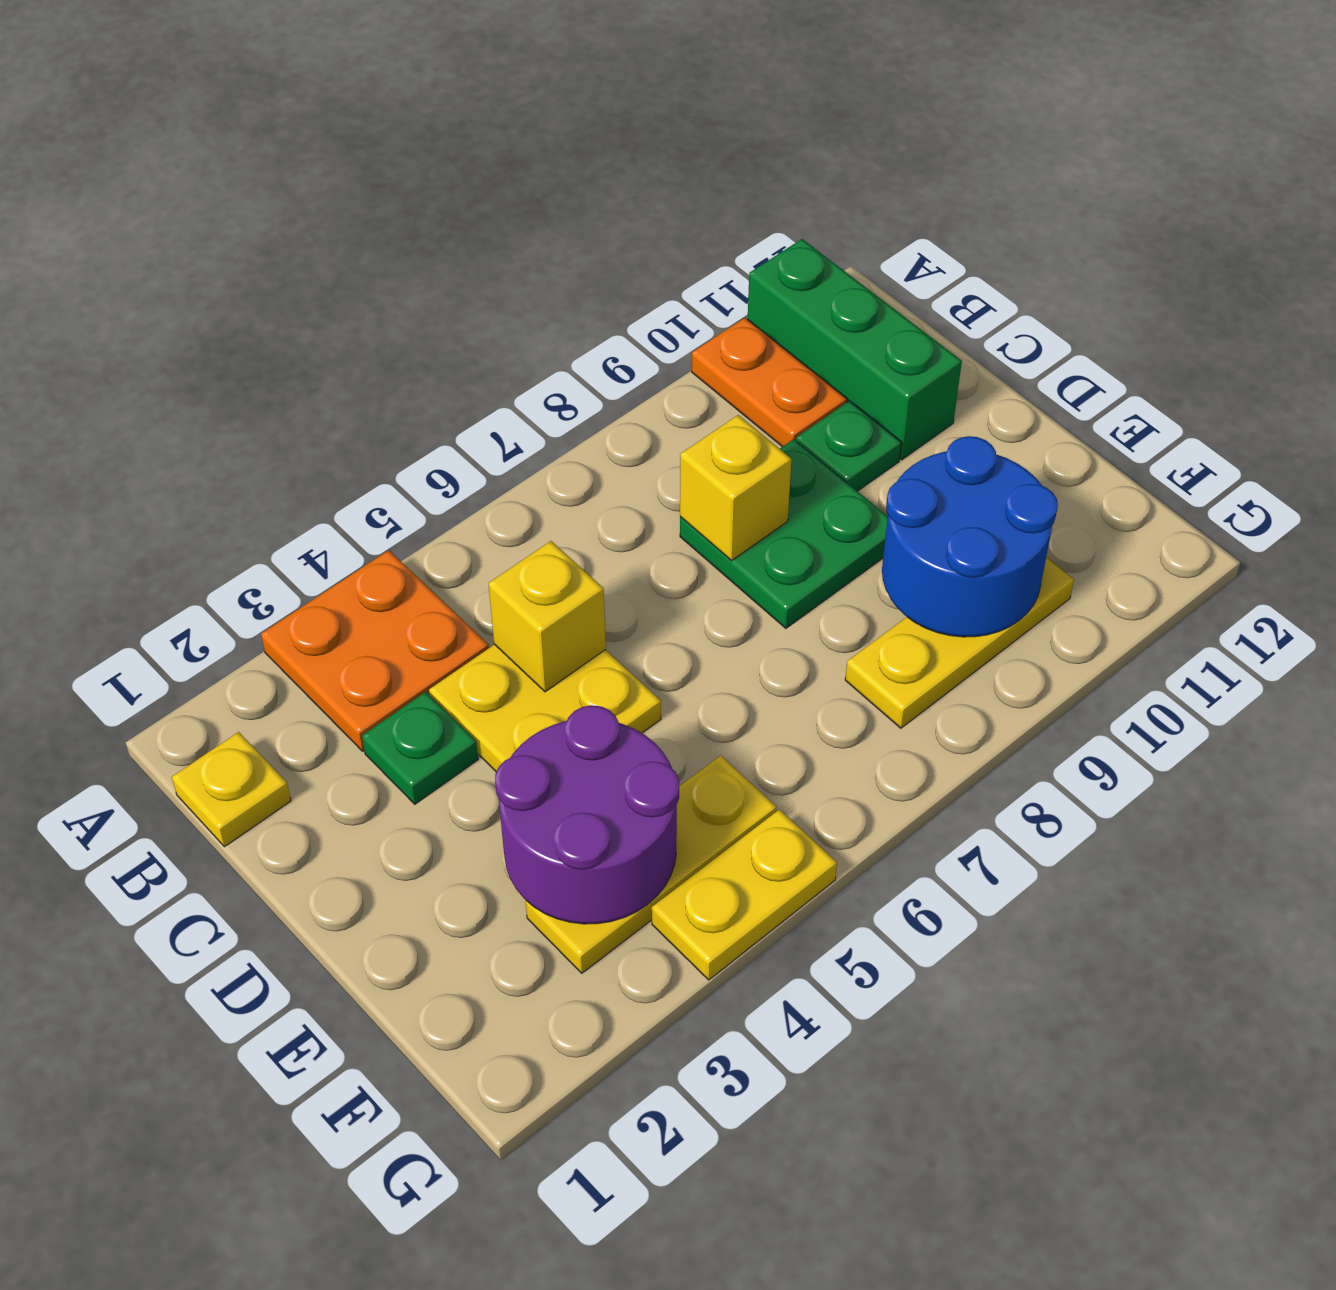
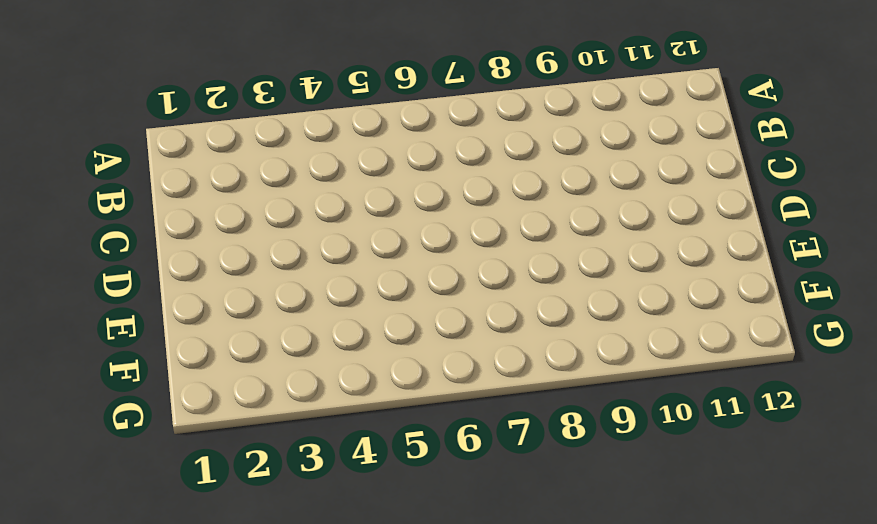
none -> orange 2x2 plate [261,550,489,751]
none -> orange 1x2 plate [692,318,847,447]
none -> green 1x3 brick [748,239,962,460]

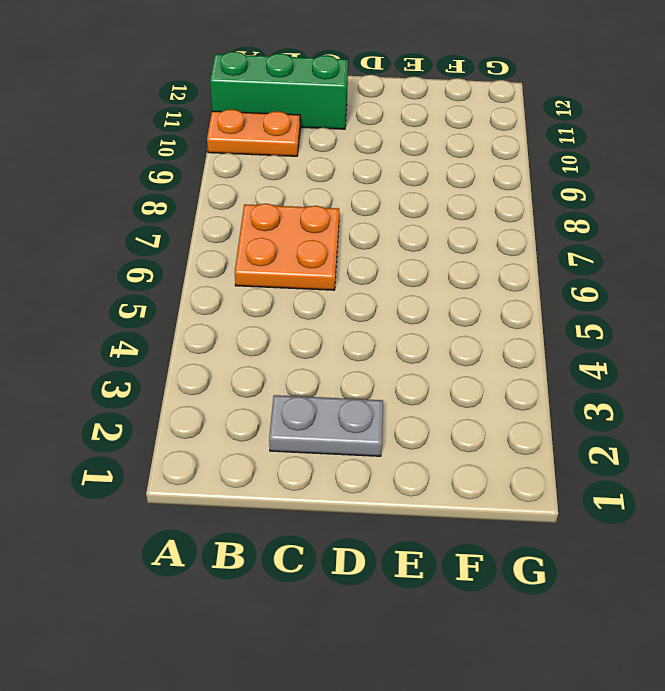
orange 2x2 plate [235,203,339,290] -> orange 2x2 plate moved to [261,550,489,751]
grey 1x2 plate [269,395,383,456] -> none
none -> yellow 1x1 plate [172,732,291,847]
none -> green 1x1 plate [362,692,478,804]
none -> yellow 2x2 plate [429,644,661,772]

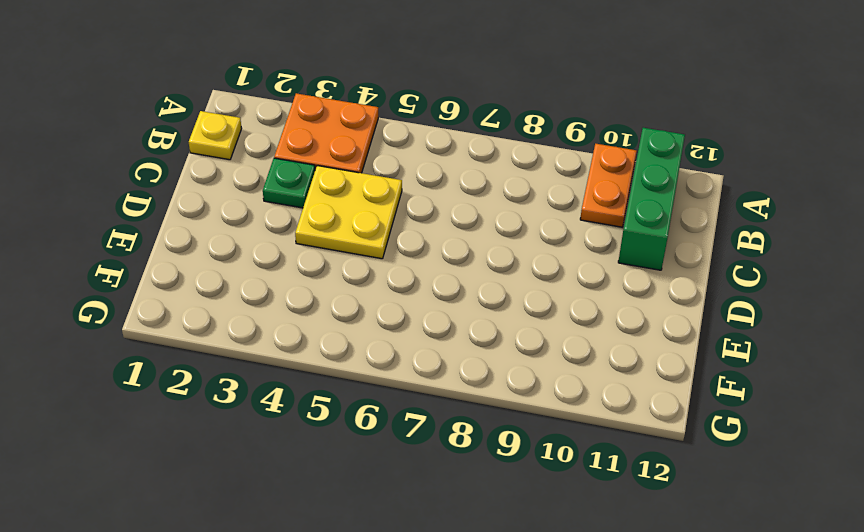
none -> green 2x2 plate [680,439,888,628]
none -> green 1x1 plate [796,401,901,491]
none -> yellow 1x3 plate [526,755,777,973]

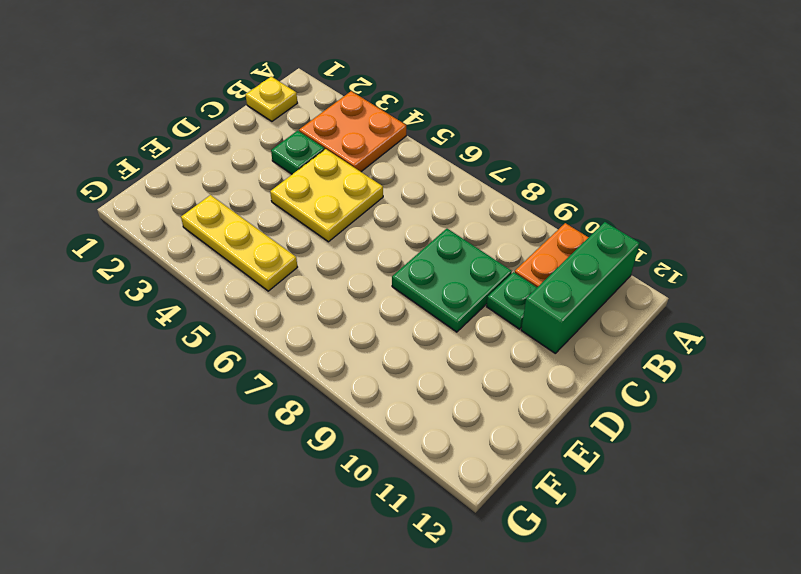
none -> yellow 1x3 plate [845,557,1074,728]
none -> yellow 1x2 plate [652,809,837,980]
none -> yellow 1x1 brick [489,541,606,692]

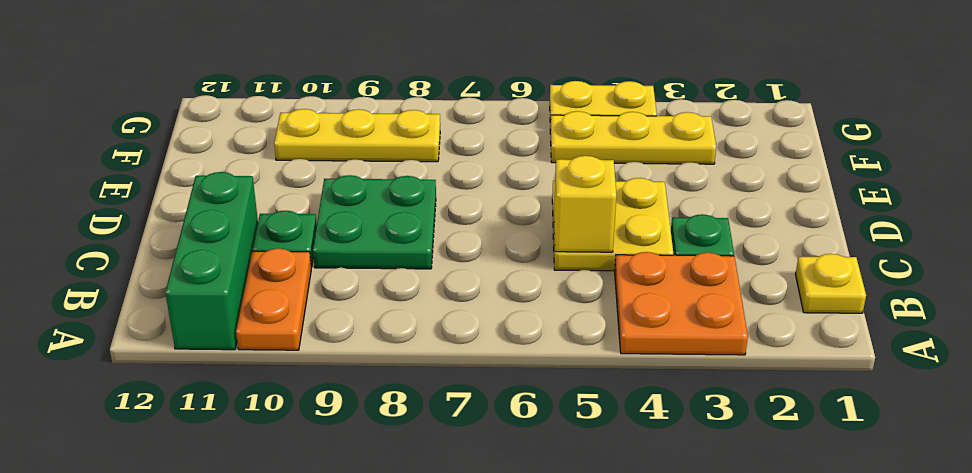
none -> yellow 1x1 brick [680,415,791,561]
none -> purple 2x2 round brick [495,705,679,924]
none -> blue 2x2 round brick [882,436,1058,637]

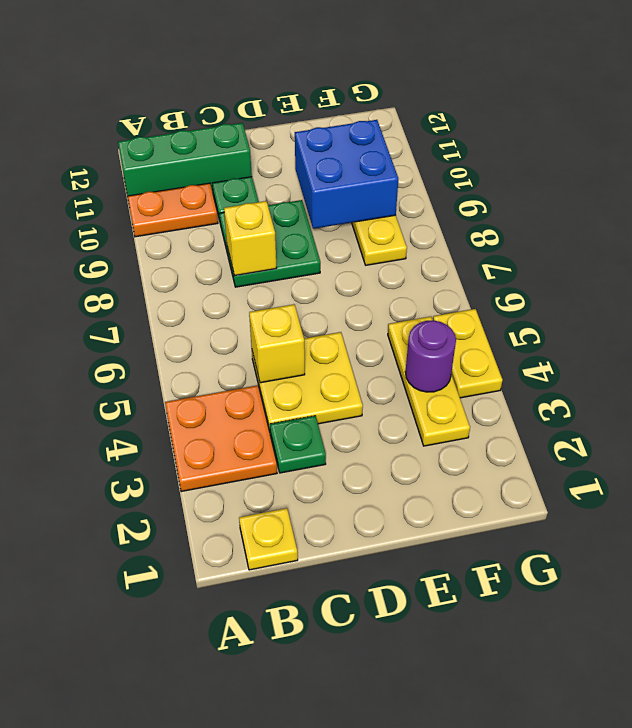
blue 2x2 brick [295,120,398,229] -> blue 2x2 round brick [882,436,1058,637]
purple 1x1 round brick [405,320,456,392] -> purple 2x2 round brick [495,705,679,924]

